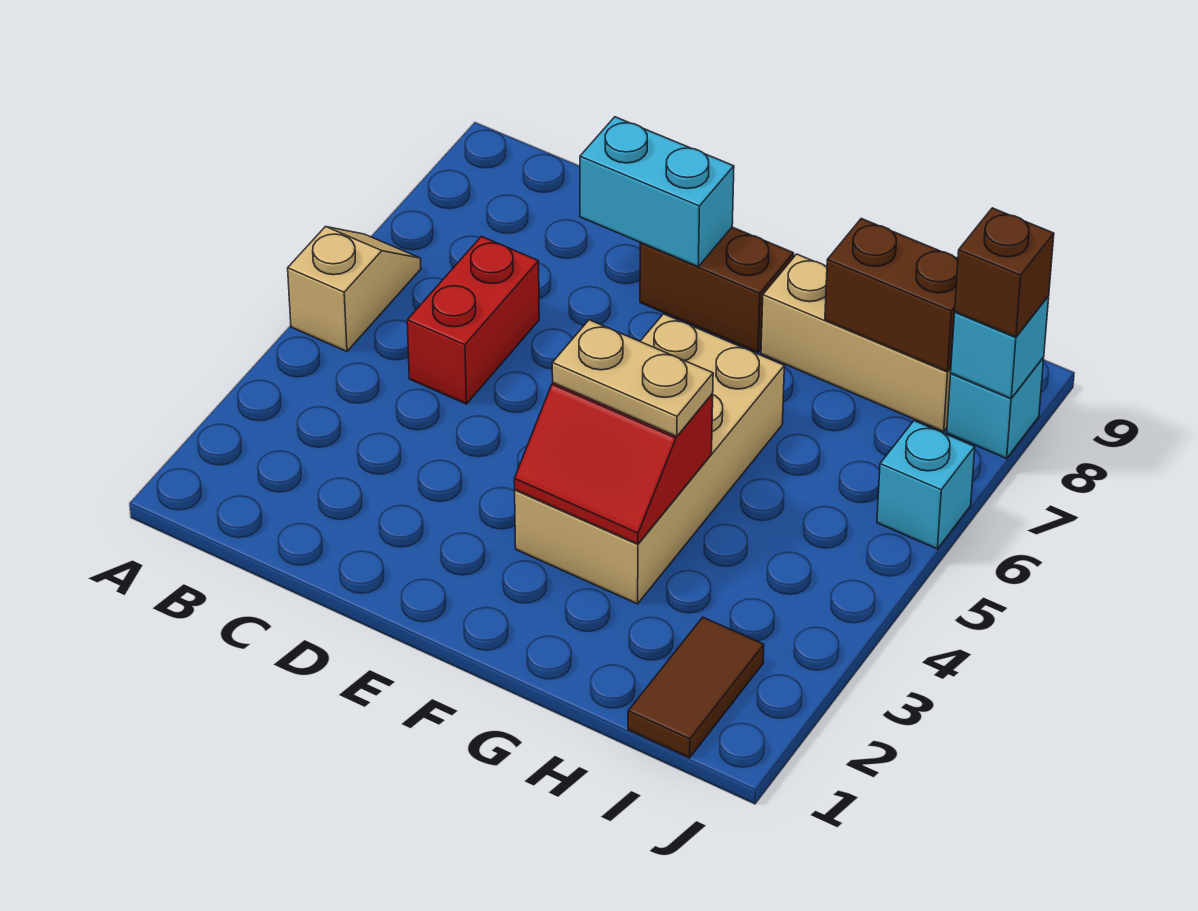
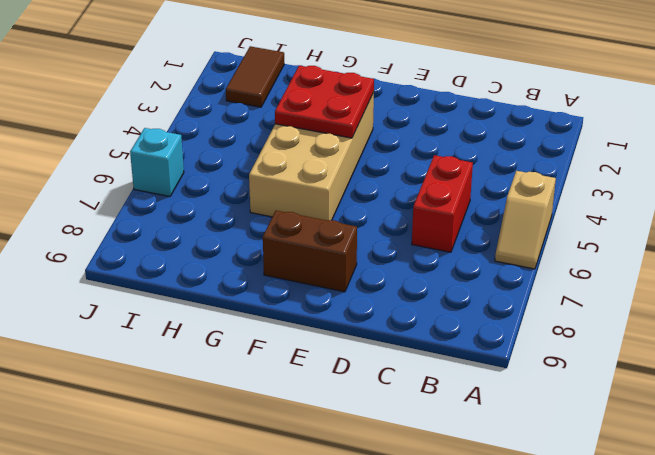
red 2x2 plate [275,65,374,138] -> red 2x2 slope [514,383,713,544]
none -> tan 1x3 brick [761,254,951,432]
none -> cyan 1x1 brick [947,357,1044,458]
none -> cyan 1x2 brick [580,117,734,267]

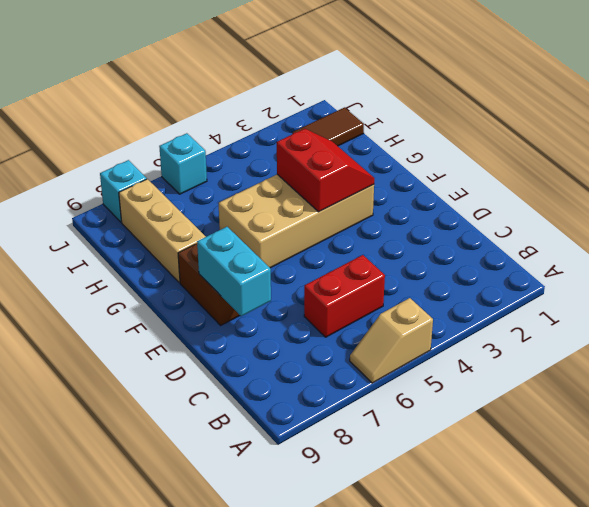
none -> brown 1x2 brick [825,219,958,372]
none -> cyan 1x1 brick [951,296,1049,398]
none -> tan 1x2 plate [552,320,713,436]

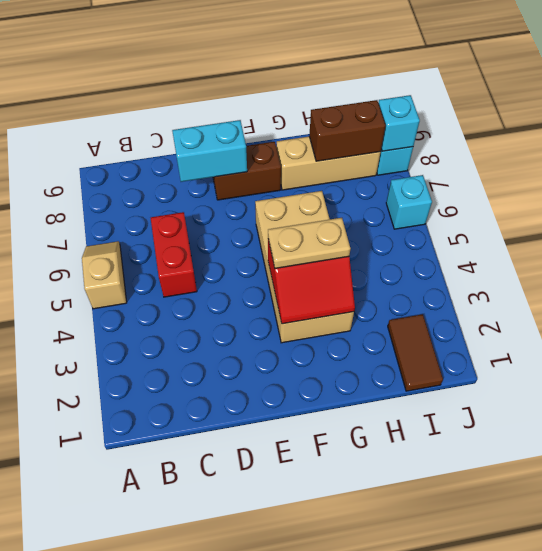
none -> brown 1x1 brick [955,208,1054,337]

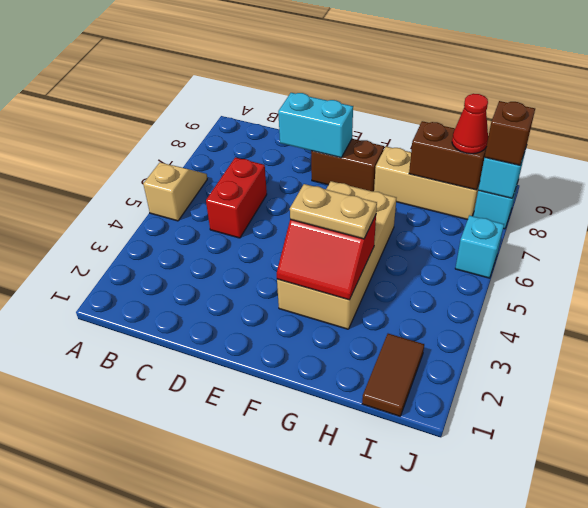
red 1x1 cone [452,94,488,154] -> none

